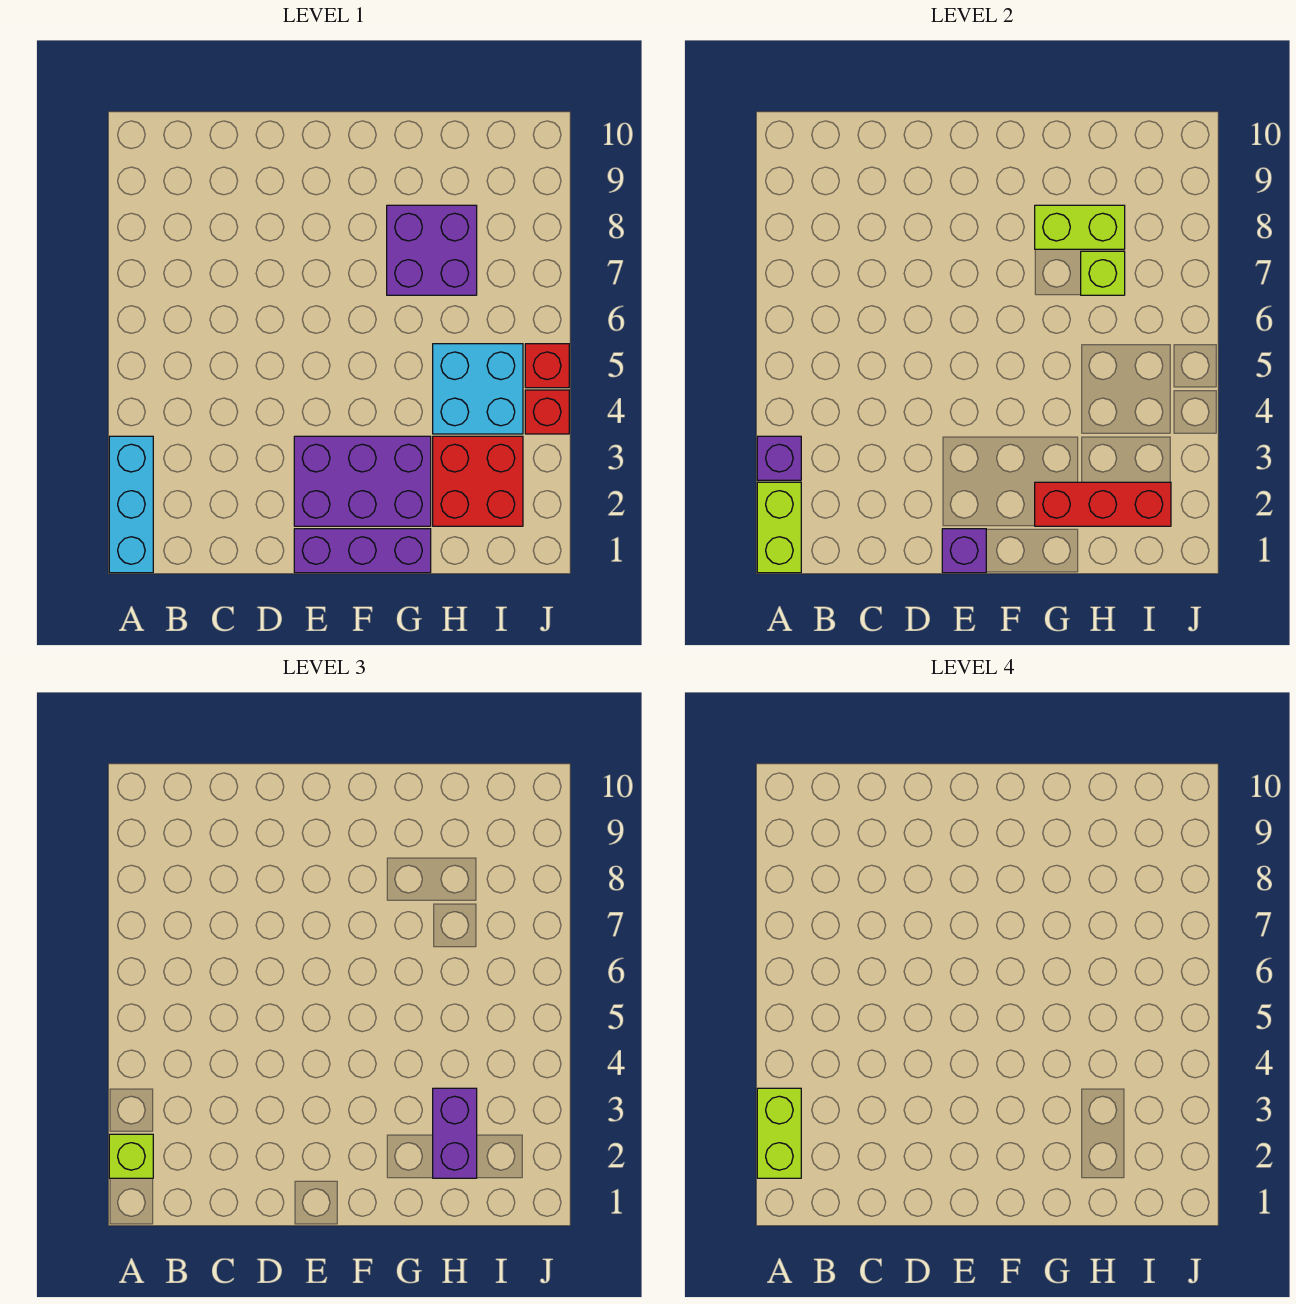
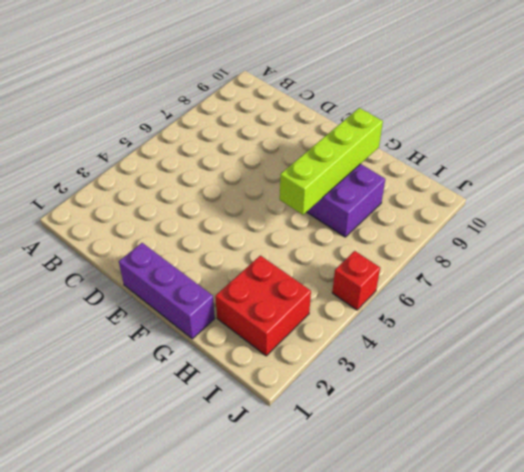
lime 1x4 brick [280,108,383,215] -> lime 1x2 brick [1035,205,1125,249]
none -> cyan 1x3 brick [109,436,153,573]
none -> purple 2x3 brick [294,436,431,526]
none -> cyan 2x2 brick [433,344,523,434]

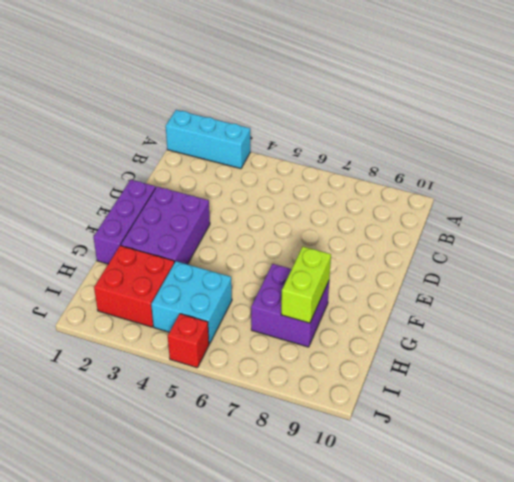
none -> red 1x1 brick [525,390,569,434]
none -> lime 1x2 brick [757,482,801,573]
none -> purple 1x1 brick [757,436,801,480]

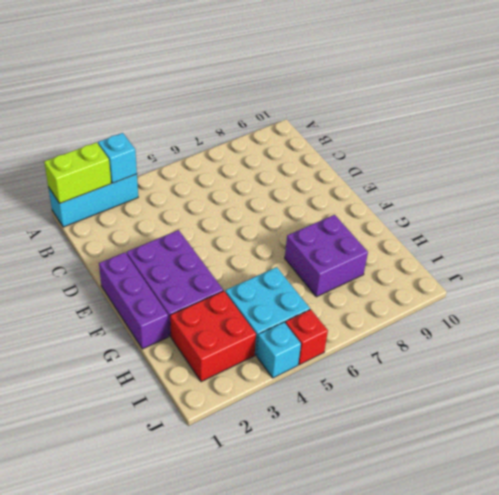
cyan 1x1 brick [98,133,137,183] -> purple 1x1 brick [757,436,801,480]
cyan 1x1 brick [257,322,301,378] -> red 1x1 brick [525,390,569,434]
none -> purple 1x1 brick [942,529,986,573]
none -> red 1x3 brick [1035,482,1171,526]
none -> lime 1x2 brick [1035,205,1125,249]

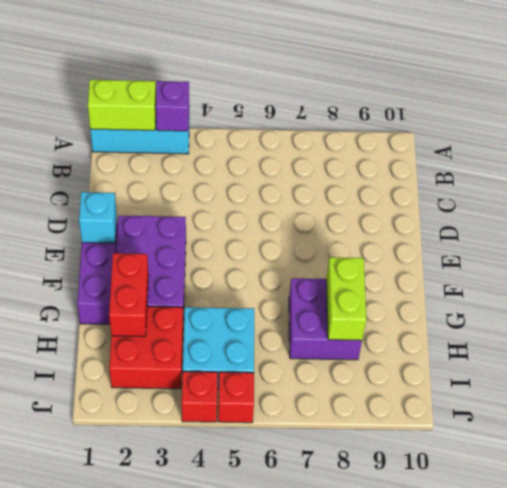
cyan 1x1 brick [79,192,117,243] -> purple 1x1 brick [942,529,986,573]
red 1x2 brick [109,253,149,337] -> red 1x3 brick [1035,482,1171,526]
none -> lime 1x1 brick [1081,251,1125,295]
none -> lime 1x1 brick [109,1134,153,1178]
none -> purple 1x2 brick [433,1088,477,1178]

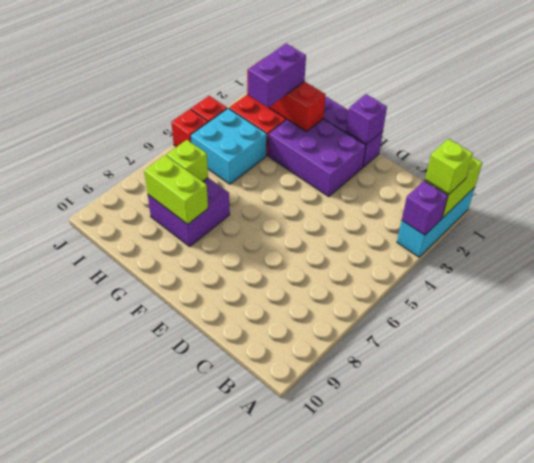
none -> lime 1x2 brick [757,1088,801,1178]

